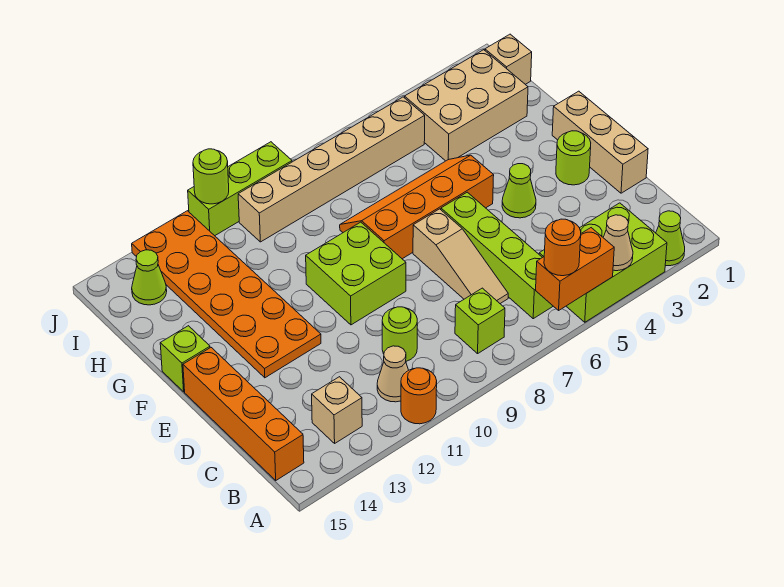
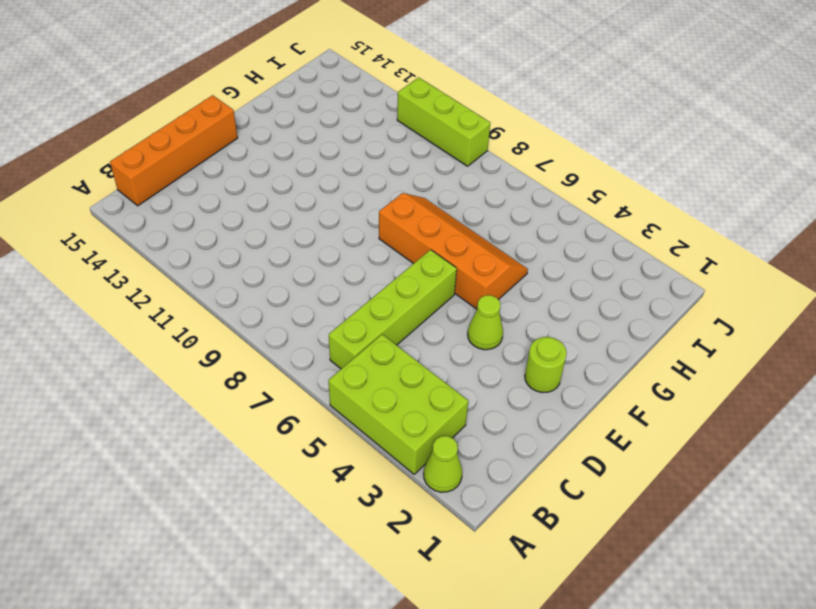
none -> orange 1x1 round brick [401,368,437,424]
none -> lime 1x1 brick [455,288,505,354]
none -> tan 1x1 cone [377,346,409,402]

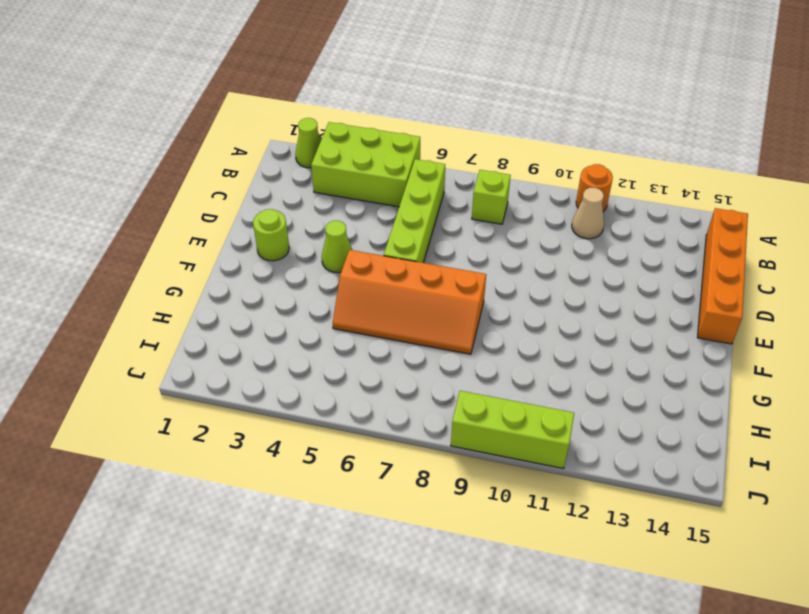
none -> tan 1x1 brick [312,377,362,443]
none -> tan 1x3 slope [413,209,508,304]
none -> lime 1x1 round brick [382,307,417,361]

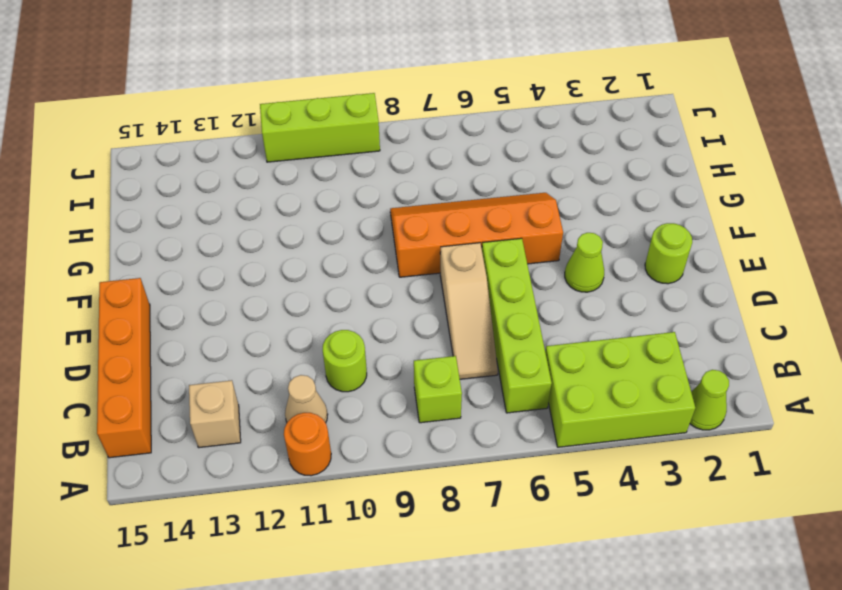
none -> tan 1x3 brick [552,91,648,193]
none -> lime 2x2 brick [306,222,406,325]
none -> orange 2x6 plate [132,211,321,378]

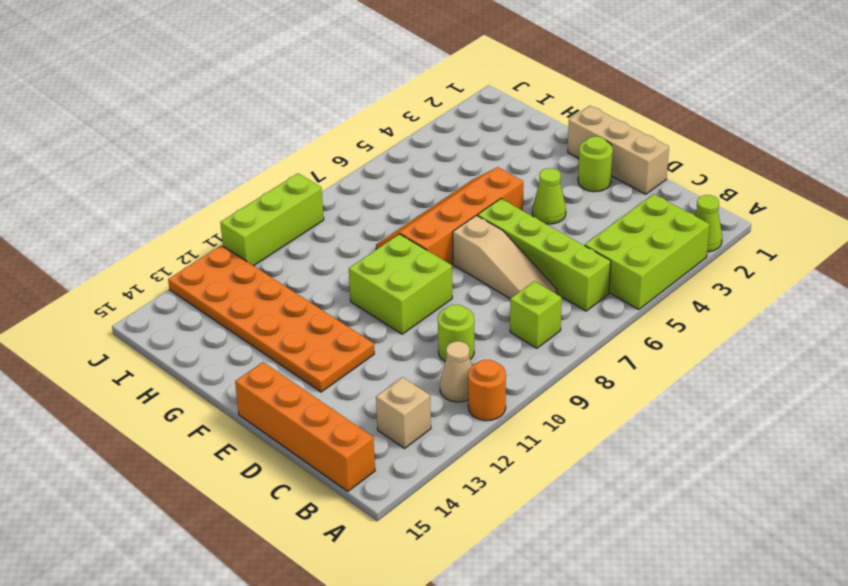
none -> lime 1x1 brick [160,326,210,392]
none -> tan 2x3 brick [405,50,528,161]
none -> tan 1x1 brick [485,34,532,84]

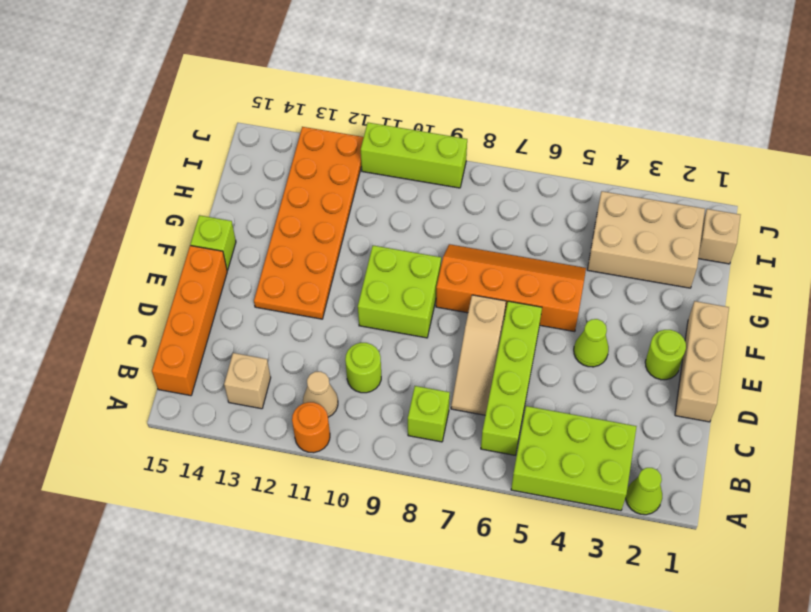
none -> tan 1x6 brick [238,97,425,242]
none -> lime 1x1 cone [132,250,167,305]
none -> tan 1x1 cone [603,215,633,271]

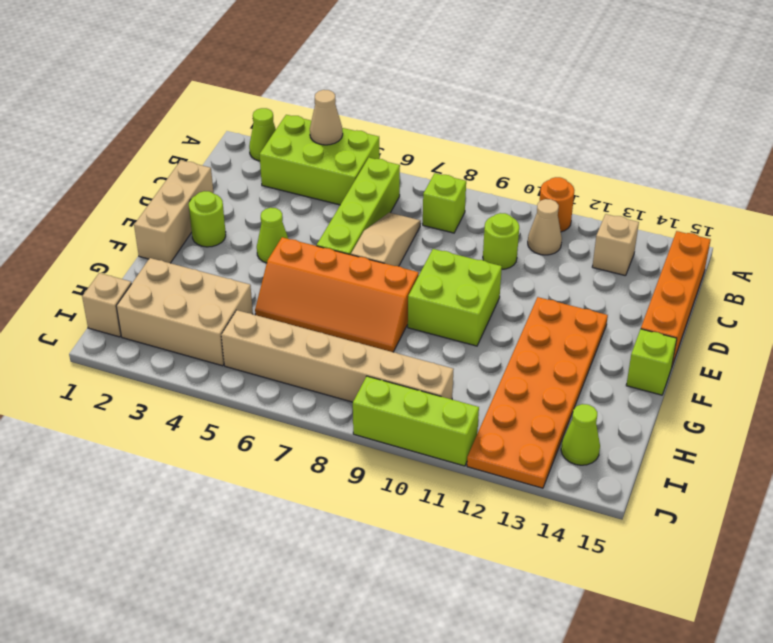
none -> orange 1x2 brick [536,228,614,310]
none -> lime 1x1 round brick [193,149,229,204]
none -> orange 1x1 round brick [544,219,581,276]

